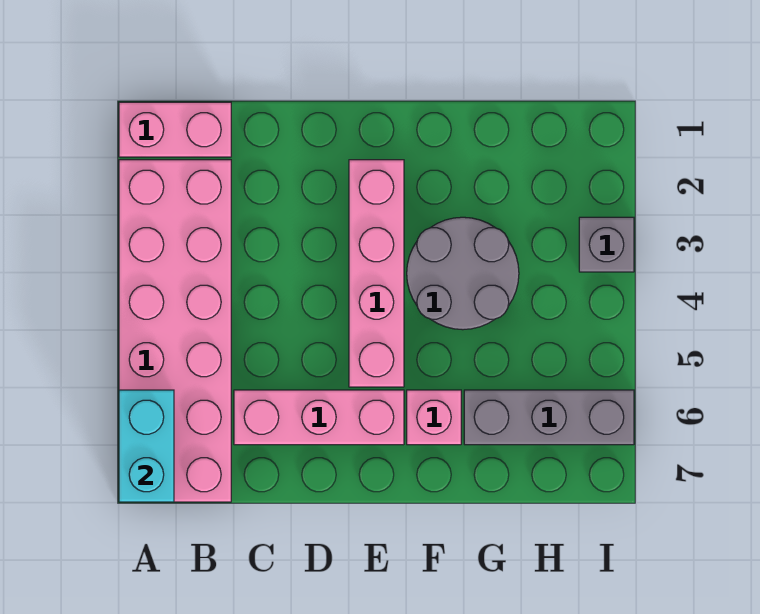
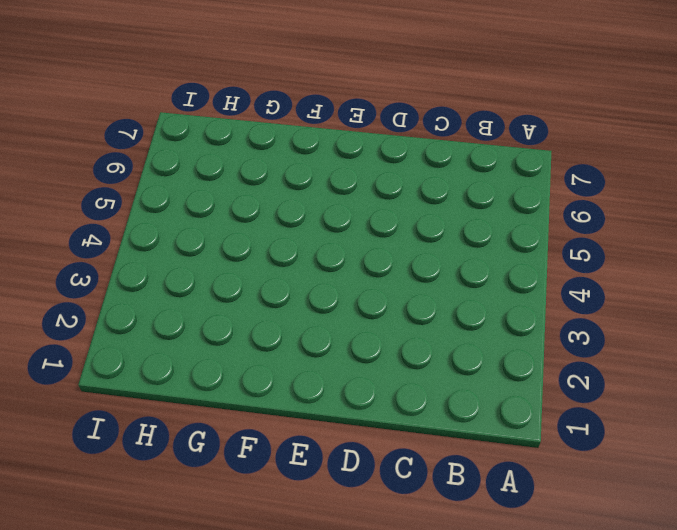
none -> pink 1x2 brick [119,102,231,157]
none -> pink 2x6 brick [119,160,231,502]

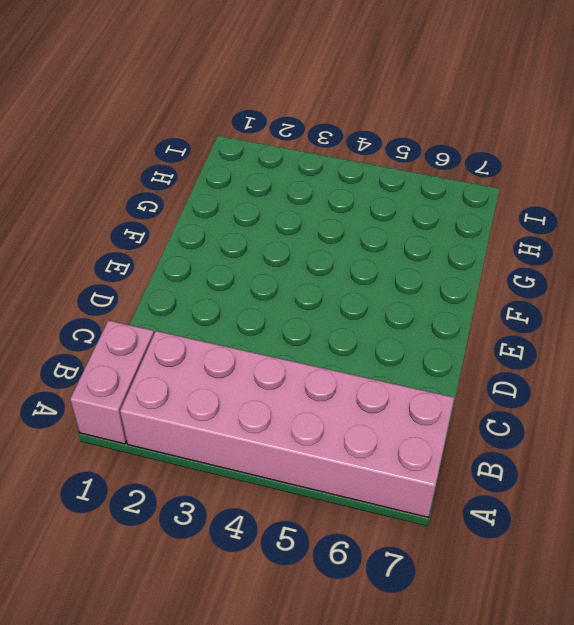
none -> pink 1x3 brick [234,390,404,445]
none -> pink 1x4 brick [349,160,404,387]

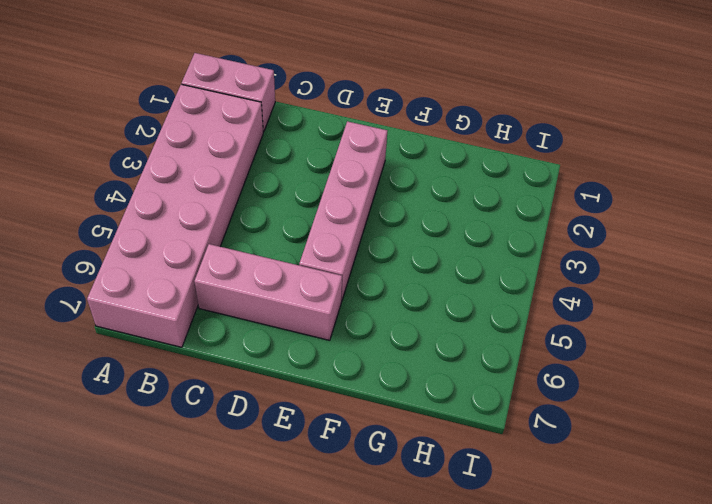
none -> grey 2x2 round brick [407,217,519,330]
none -> pink 1x1 brick [407,390,461,445]

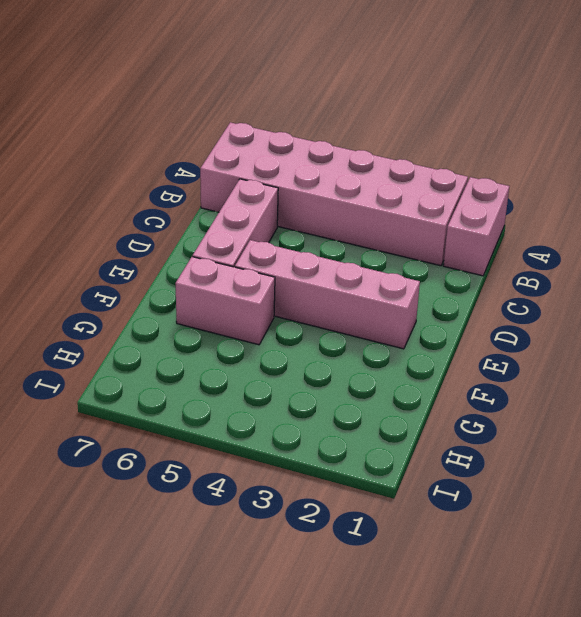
pink 1x2 brick [175,257,275,345] -> pink 1x1 brick [407,390,461,445]
none -> grey 2x2 round brick [407,217,519,330]
none -> grey 1x3 brick [464,390,634,445]

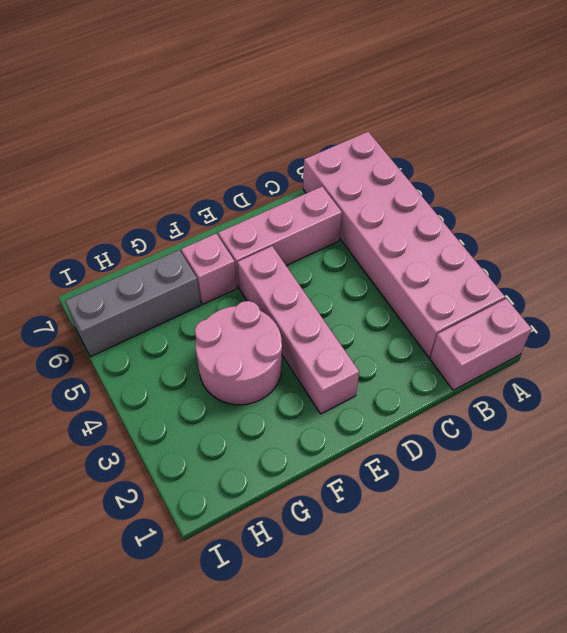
pink 2x2 round brick [195,301,282,405] -> grey 2x2 round brick [407,217,519,330]
none -> grey 1x1 brick [579,217,634,272]
none -> cyan 1x2 brick [119,390,174,502]

